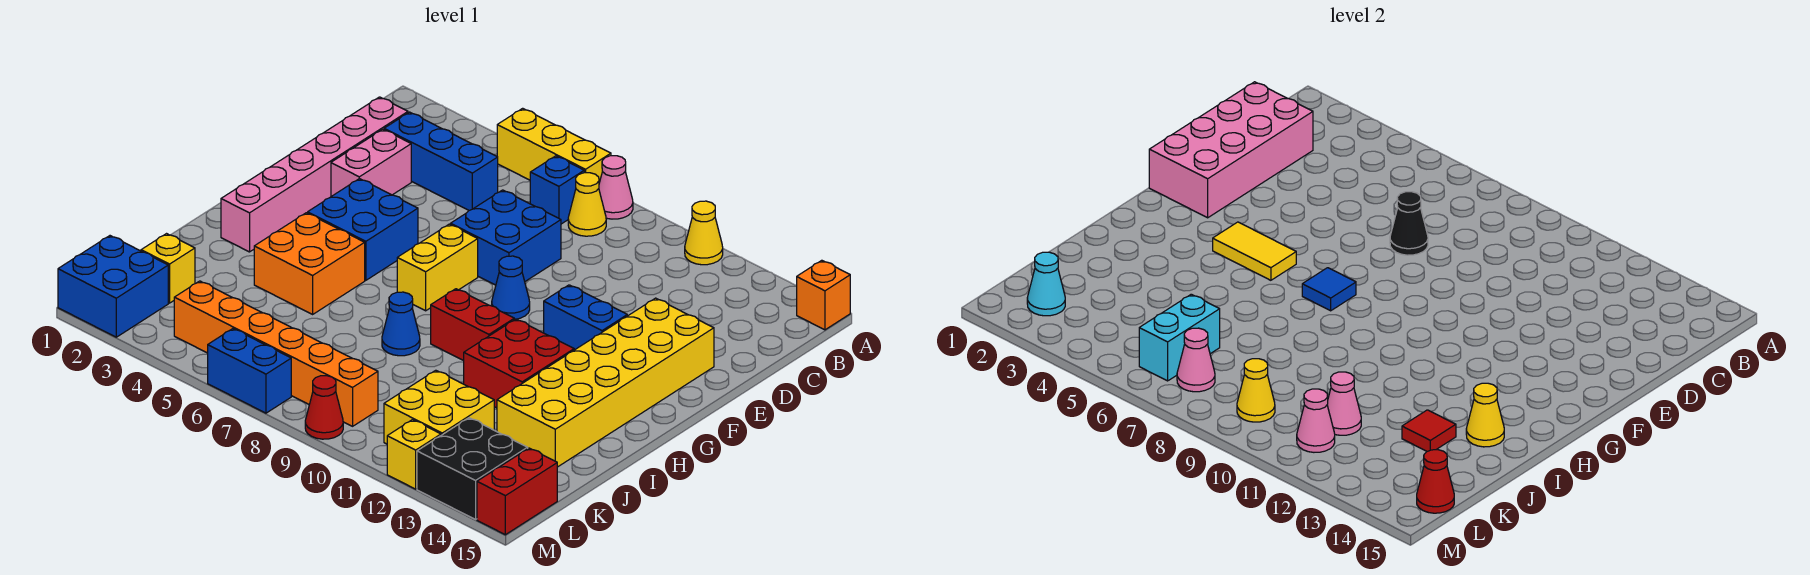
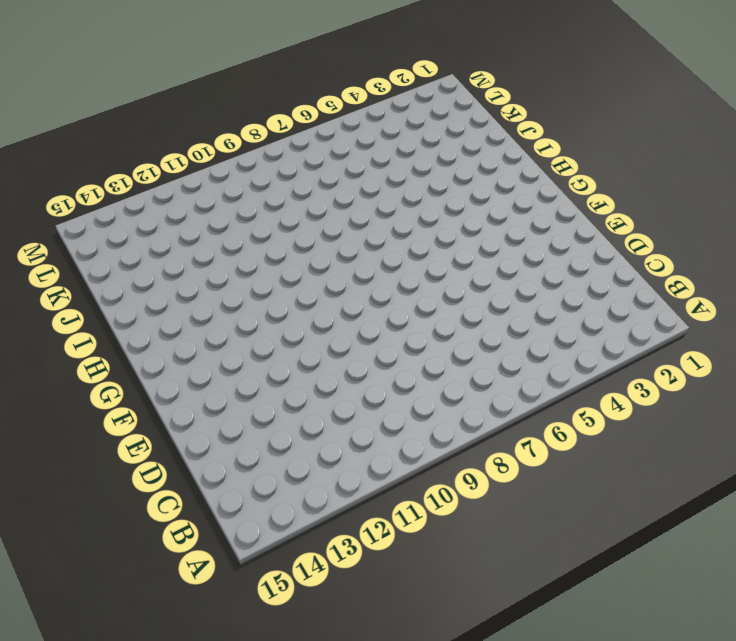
none -> yellow 1x3 brick [497,108,611,183]
none -> pink 1x1 cone [599,156,633,219]
none -> yellow 1x1 cone [685,201,723,265]
none -> orange 1x1 brick [797,260,850,330]

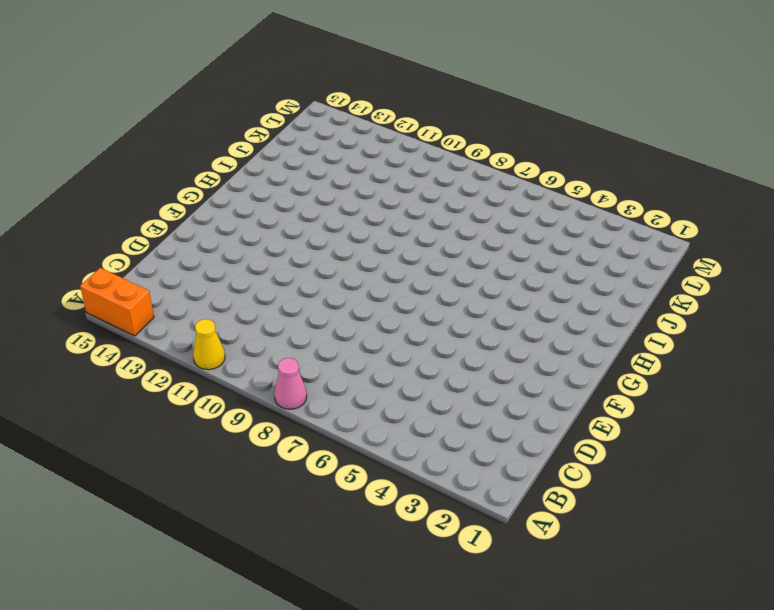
orange 1x2 brick [80,268,154,336] -> orange 1x1 brick [797,260,850,330]
none -> yellow 1x3 brick [497,108,611,183]
none -> blue 1x1 brick [530,156,584,224]
none -> yellow 1x1 cone [568,173,606,236]
none -> pink 1x6 brick [221,97,408,252]

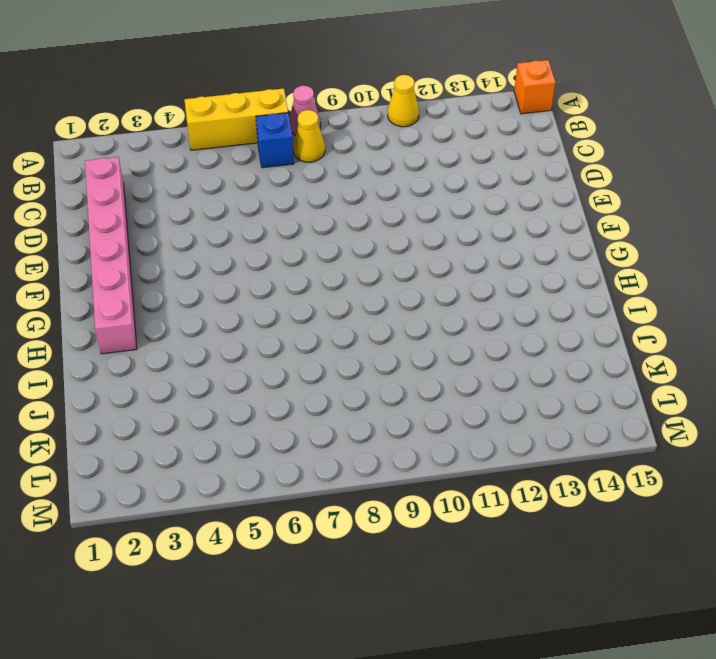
none -> blue 1x3 brick [384,112,498,210]
none -> pink 1x2 brick [331,129,411,196]
none -> blue 2x2 brick [451,190,561,285]
none -> yellow 2x6 brick [497,298,714,467]

